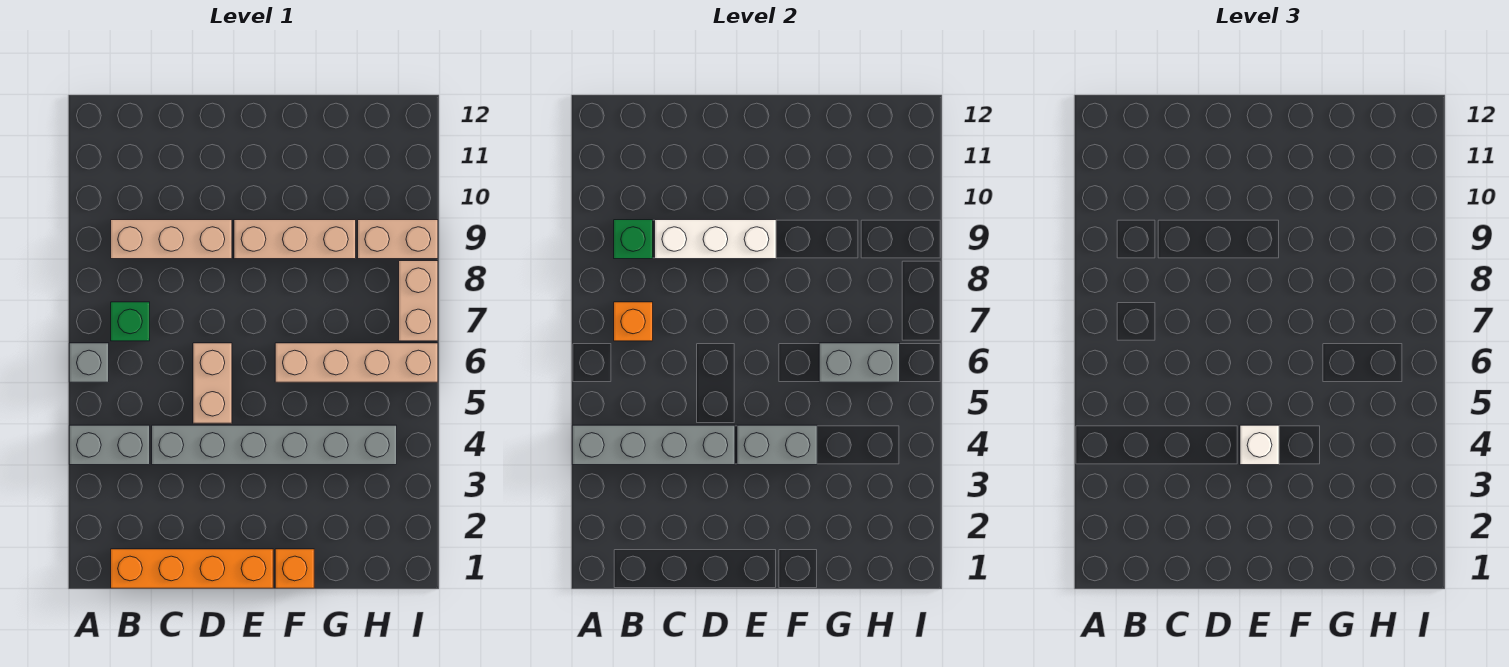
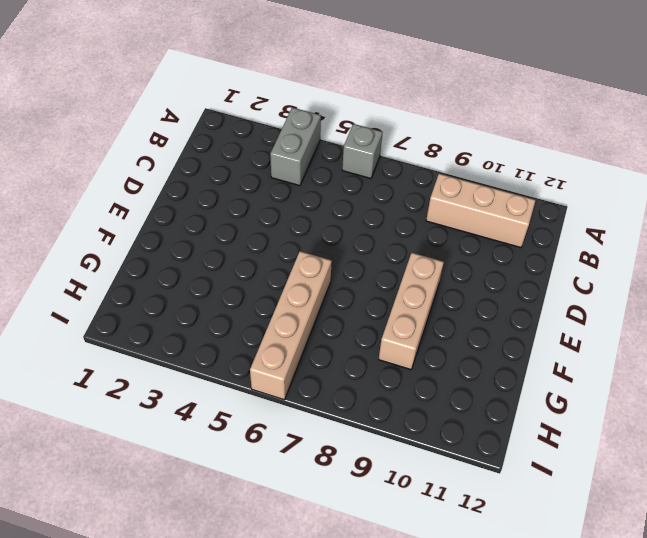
tan 1x3 brick [426,174,536,248] -> tan 1x3 brick turned to [111,220,232,259]
none -> orange 1x4 brick [111,549,273,588]
none -> green 1x1 brick [111,302,150,341]
none -> grey 1x6 brick [152,425,397,465]

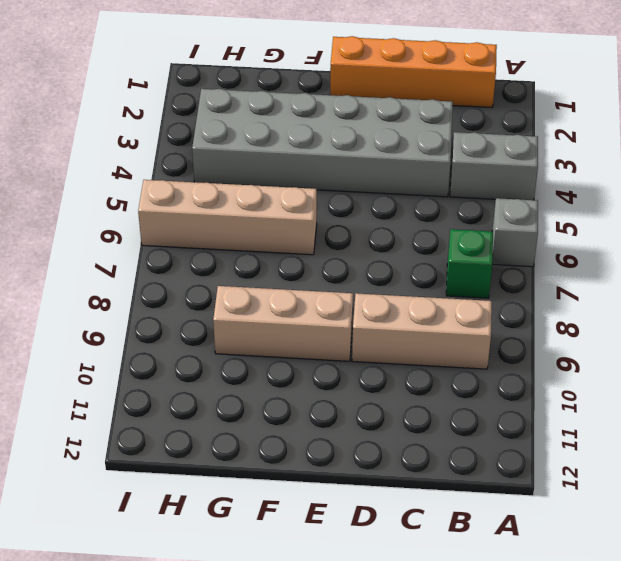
grey 2x6 brick [192,89,453,197] -> grey 1x6 brick [152,425,397,465]
none -> tan 1x2 brick [193,343,232,423]
none -> orange 1x1 brick [275,549,314,588]
none -> tan 1x2 brick [358,220,438,259]

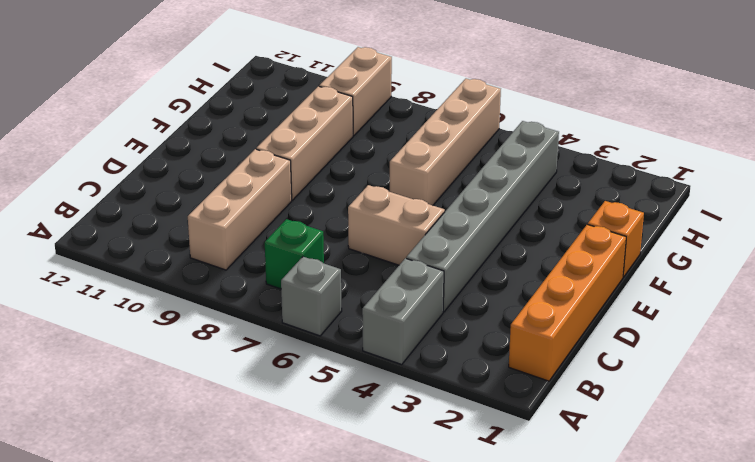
none -> tan 1x2 brick [399,261,438,341]
none -> grey 1x4 brick [572,425,735,465]
none -> orange 1x1 brick [614,302,653,341]

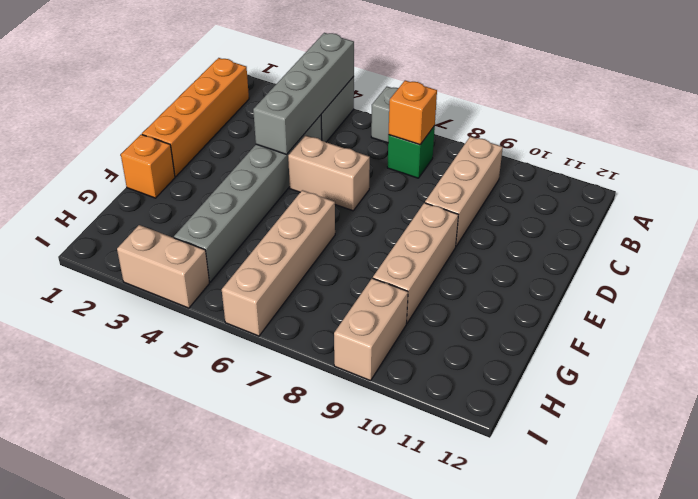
tan 1x2 brick [117,225,209,308] -> tan 1x2 brick moved to [399,261,438,341]
none -> green 1x1 brick [614,220,653,259]
none -> white 1x3 brick [655,220,776,259]
none -> grey 1x2 brick [737,425,817,465]

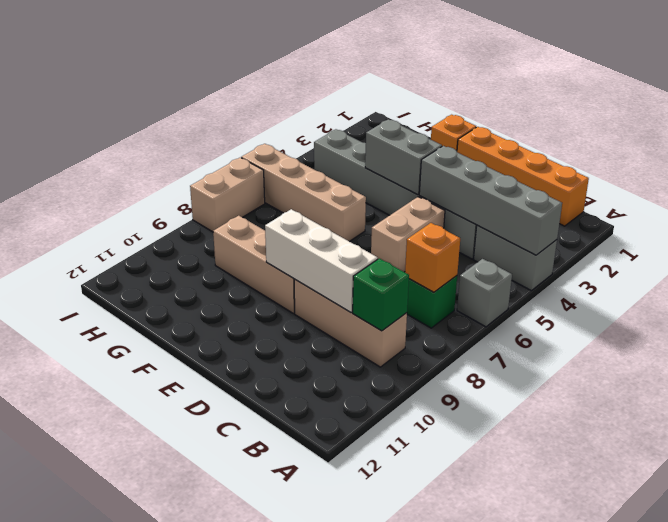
none -> tan 1x2 brick [358,220,438,259]
none -> grey 1x2 brick [819,343,900,382]
none -> white 1x1 brick [1240,425,1279,465]

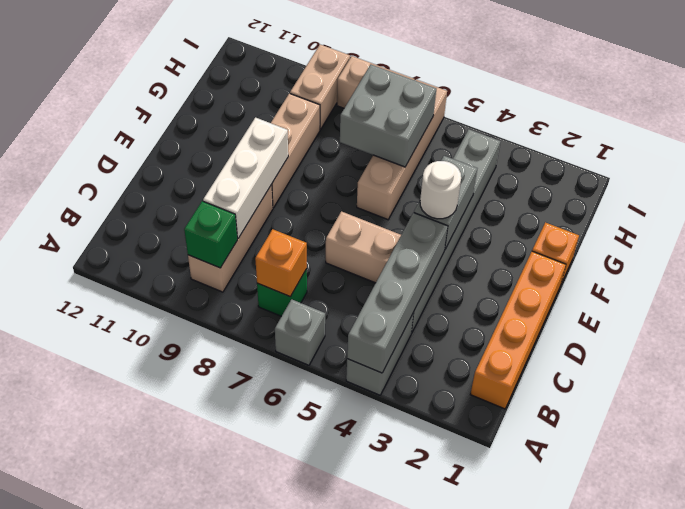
white 1x1 round brick [420,161,461,219] -> white 1x1 brick [1240,425,1279,465]
grey 2x2 brick [340,65,436,167] -> grey 1x2 brick [819,343,900,382]

